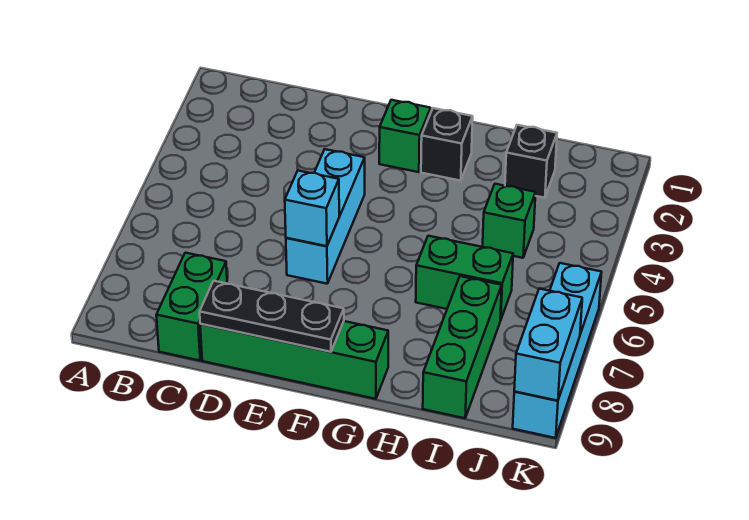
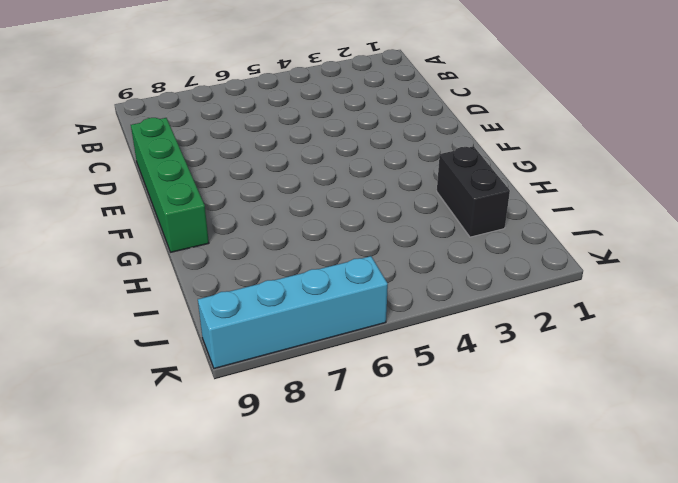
black 1x2 brick [437,146,510,237] -> black 1x1 brick [505,125,557,198]
none -> green 1x2 brick [156,253,227,361]
none -> cyan 1x3 brick [286,149,365,284]
none -> green 1x1 brick [379,100,431,172]

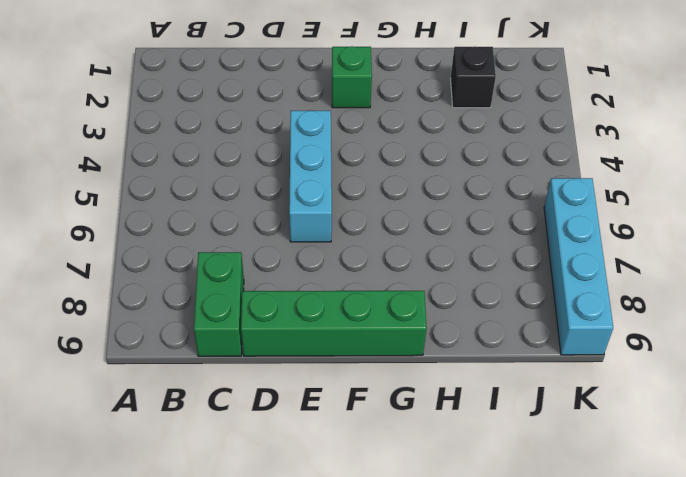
none -> black 1x1 brick [421,108,473,181]
none -> green 1x2 brick [416,236,513,320]
none -> green 1x1 brick [483,184,536,258]

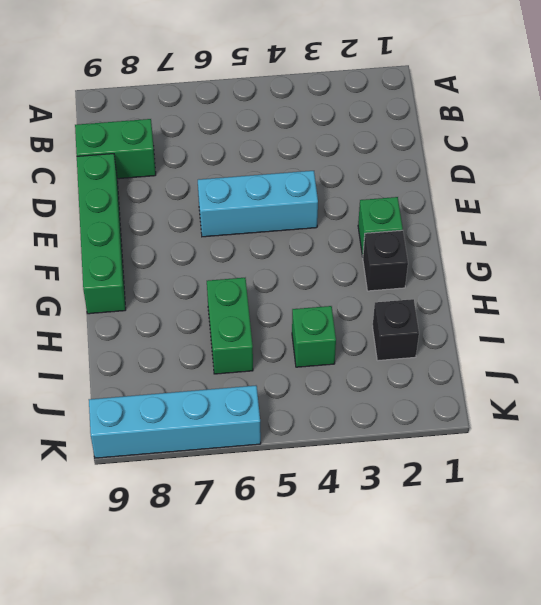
none -> green 1x3 brick [423,276,502,418]
none -> black 1x3 plate [200,281,344,352]
none -> cyan 1x1 brick [285,171,339,246]

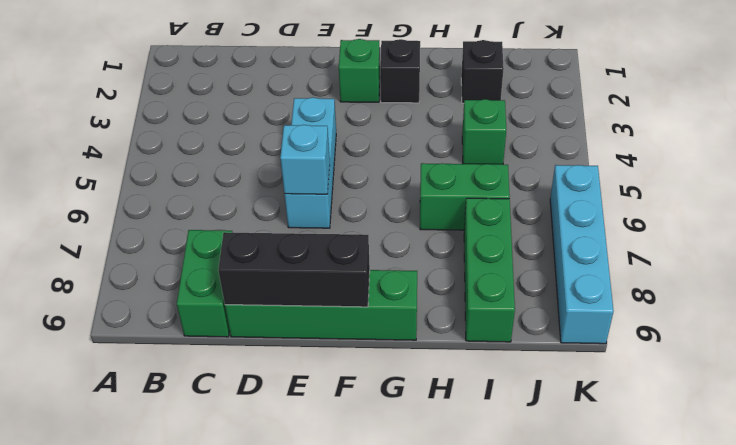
black 1x3 brick [218,232,370,307] -> black 1x3 plate [200,281,344,352]
none -> cyan 1x2 brick [514,289,582,401]

